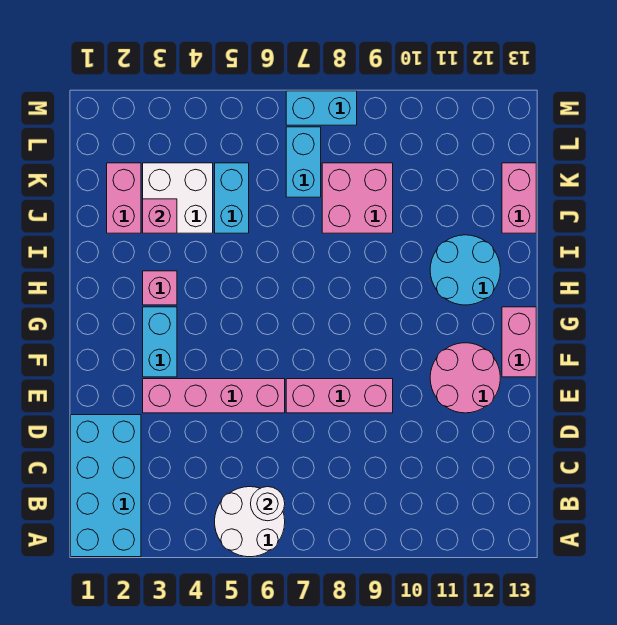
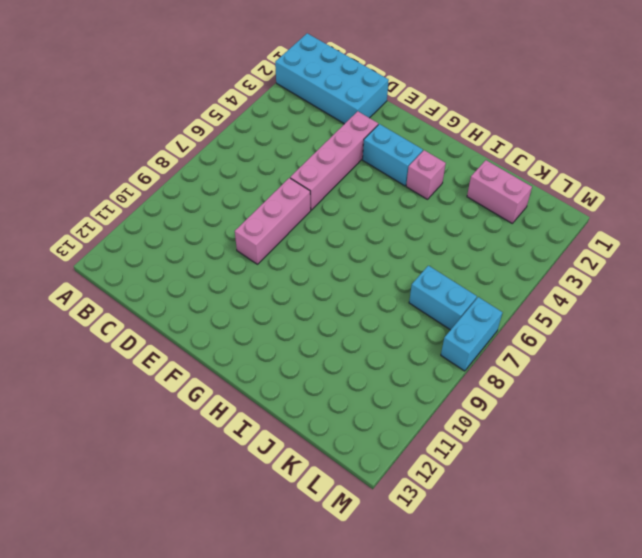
none -> white 2x2 round brick [215,487,285,557]
none -> pink 2x2 round brick [430,343,500,413]
none -> pink 1x2 brick [502,307,536,377]

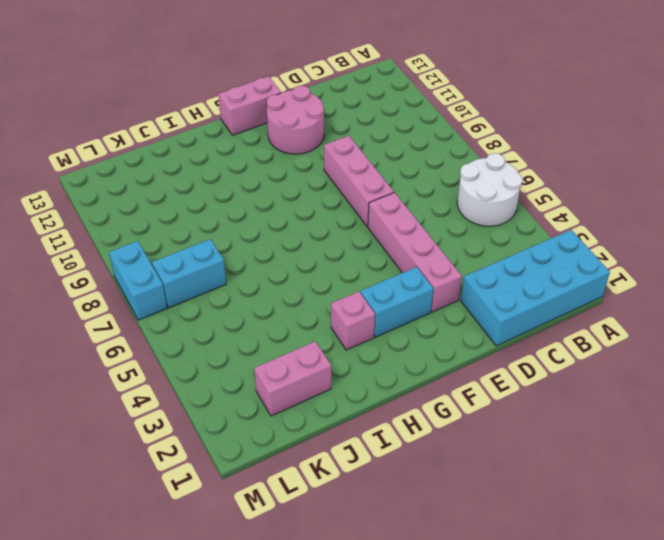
none -> cyan 2x2 round brick [430,235,500,305]
none -> white 2x2 brick [143,163,213,233]
none -> cyan 1x2 brick [215,163,249,233]

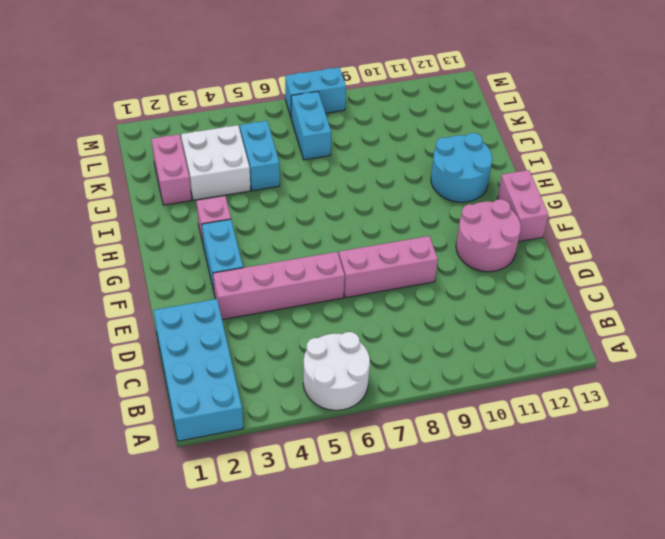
none -> pink 2x2 brick [322,163,393,233]
none -> pink 1x2 brick [502,163,536,233]
none -> white 1x1 round brick [251,487,285,521]

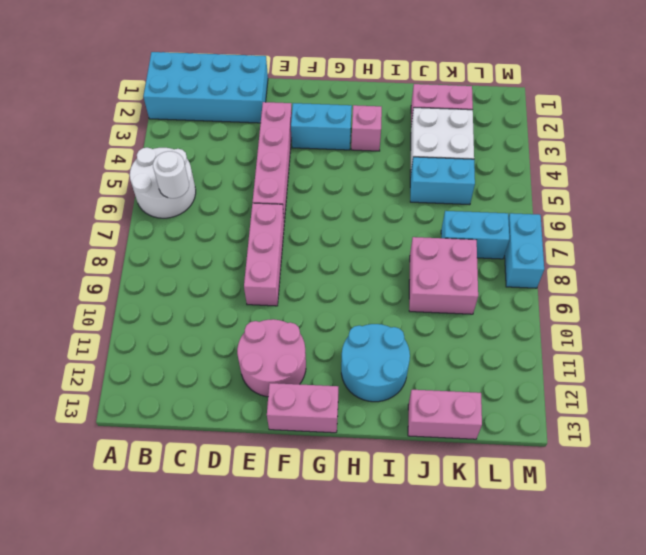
none -> pink 1x1 brick [143,199,177,233]

